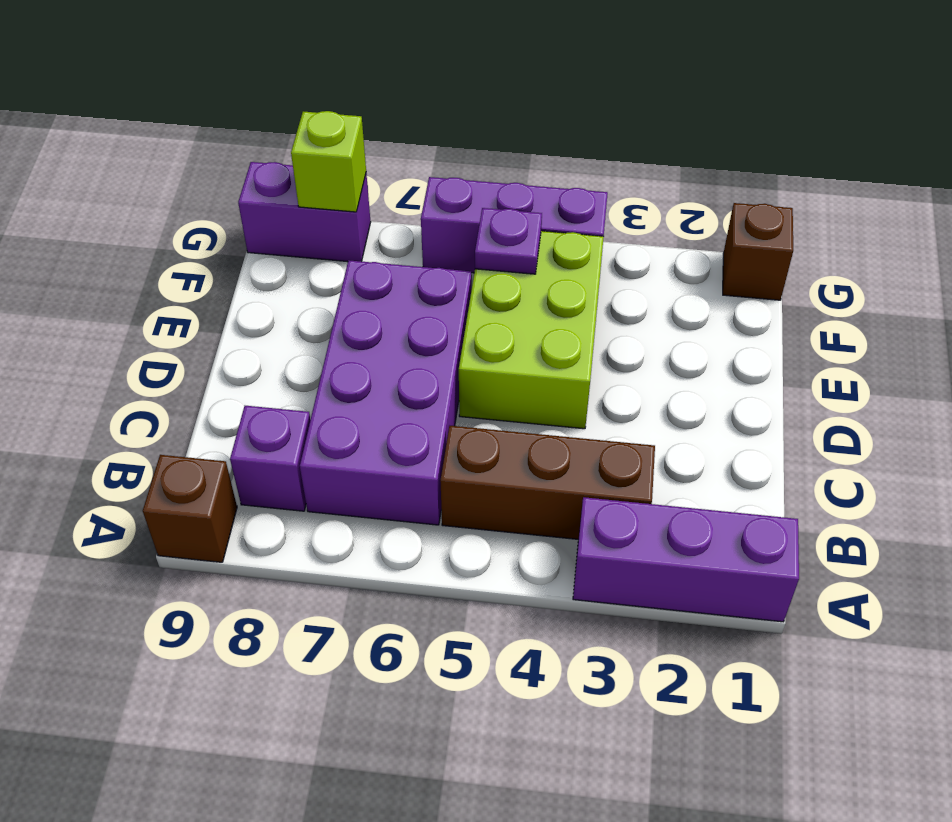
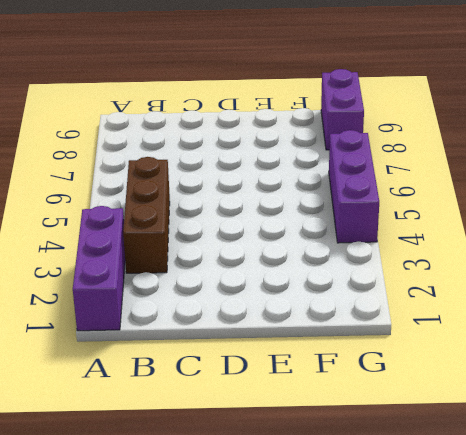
none -> brown 1x1 brick [143,455,237,562]
none -> purple 2x4 brick [300,260,472,525]

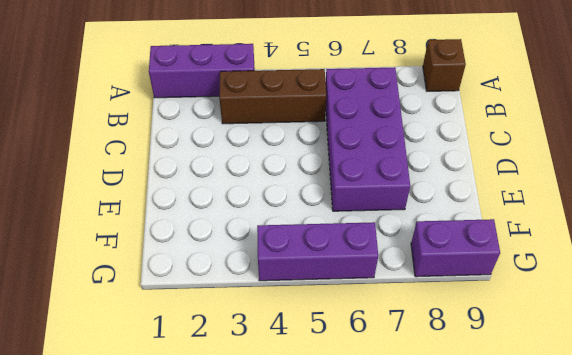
none -> purple 1x1 brick [230,406,310,511]
none -> lime 2x3 brick [459,231,604,429]

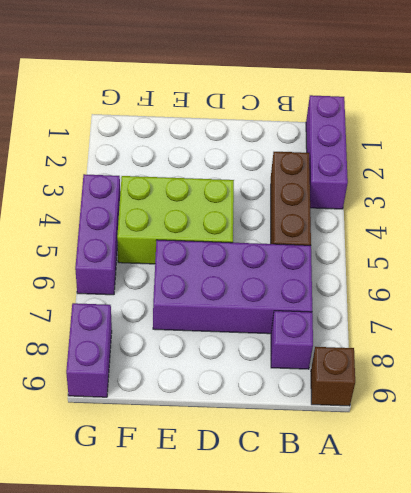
none -> brown 1x1 brick [723,203,793,300]
none -> purple 1x1 plate [475,208,542,274]

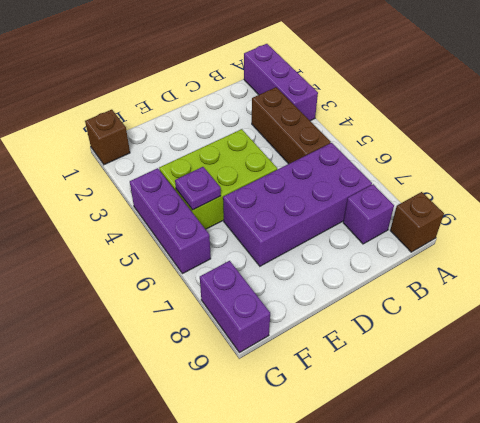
none -> lime 1x1 brick [291,111,366,212]

